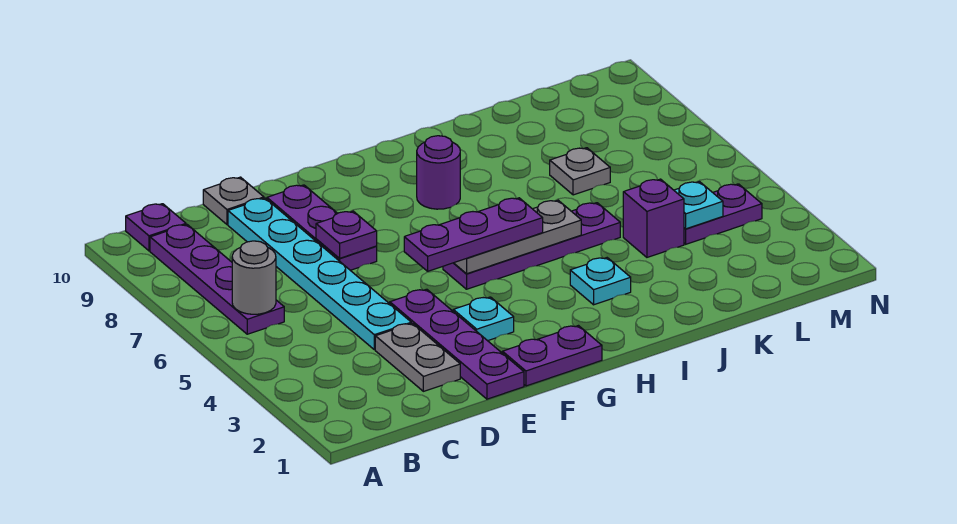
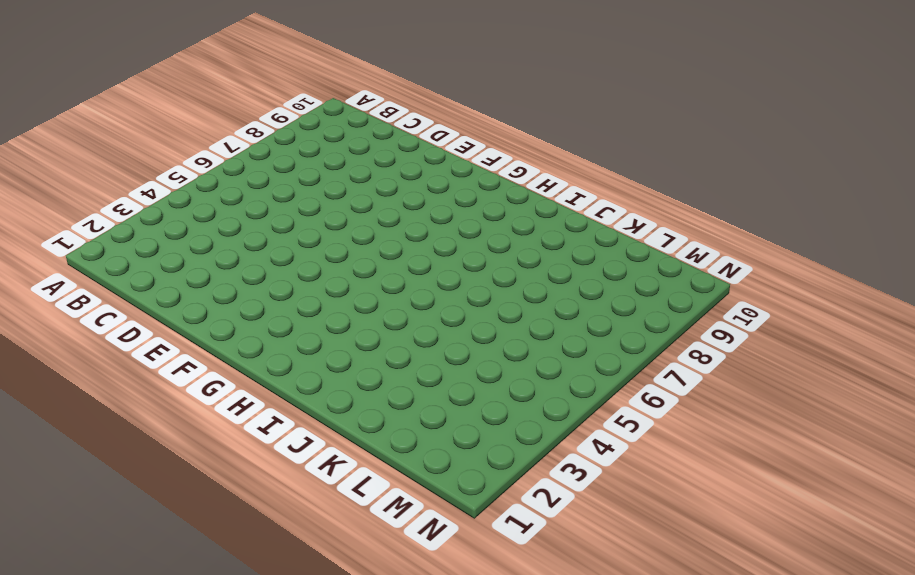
none -> purple 1x4 plate [150,225,284,334]
none -> purple 1x1 plate [126,204,186,251]
none -> grey 1x2 plate [375,323,460,391]

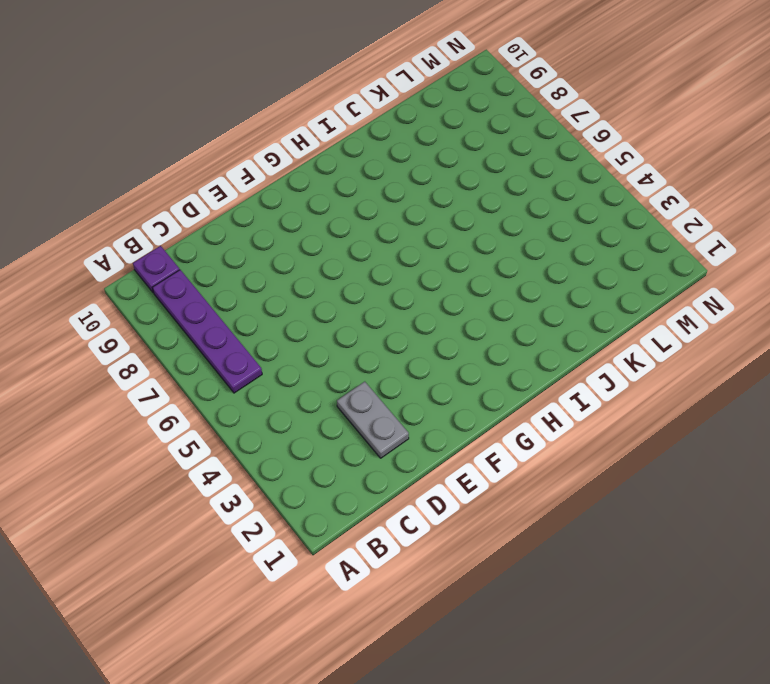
none -> cyan 1x6 plate [228,198,411,350]
none -> grey 1x1 plate [203,177,264,224]
none -> purple 1x4 plate [390,289,524,399]

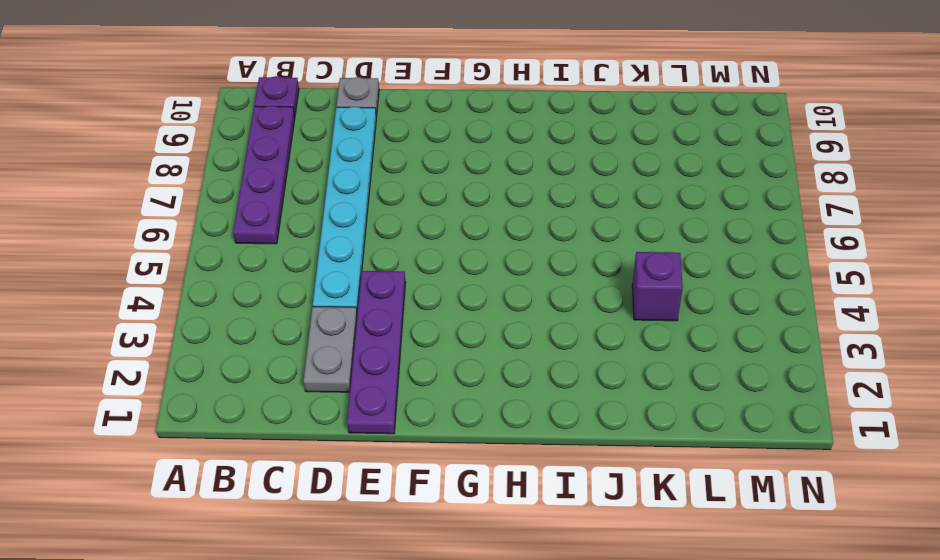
none -> purple 1x3 plate [267,185,377,270]
none -> purple 1x2 plate [502,326,602,386]
none -> cyan 1x1 plate [453,297,514,341]

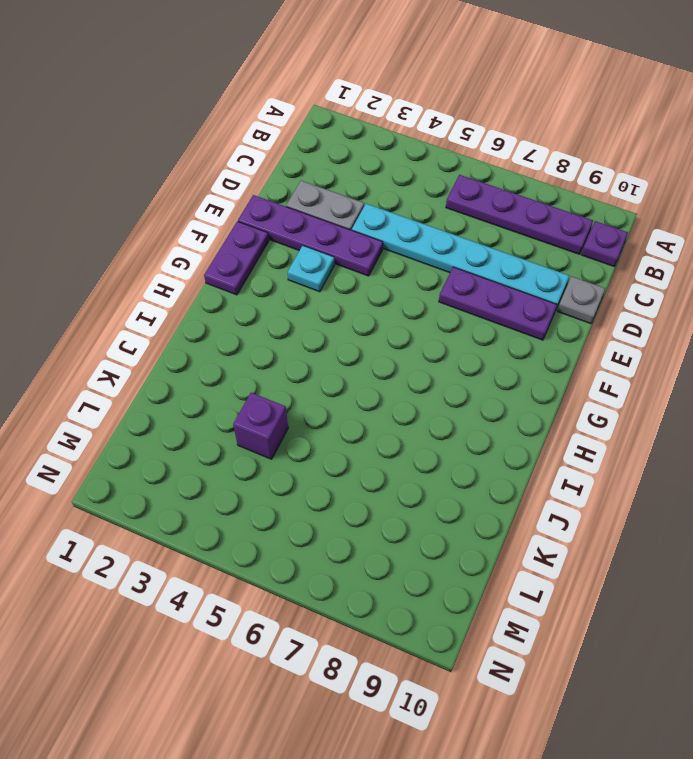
none -> purple 1x4 plate [443,203,620,289]
none -> purple 1x1 round brick [417,136,460,209]
none -> cyan 1x1 plate [570,258,631,305]

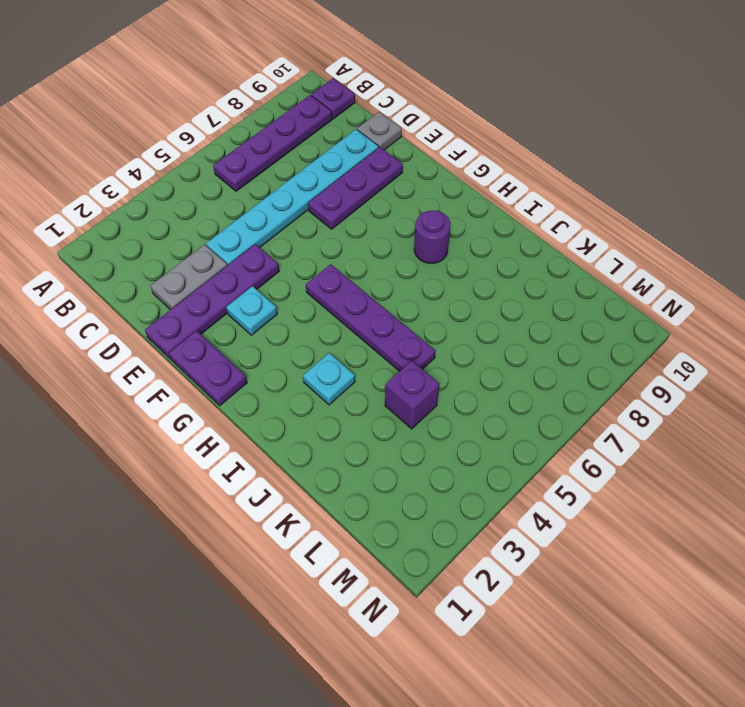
none -> grey 1x1 plate [550,148,610,195]
none -> purple 1x2 plate [684,184,762,244]
none -> grey 1x1 round brick [232,241,276,314]

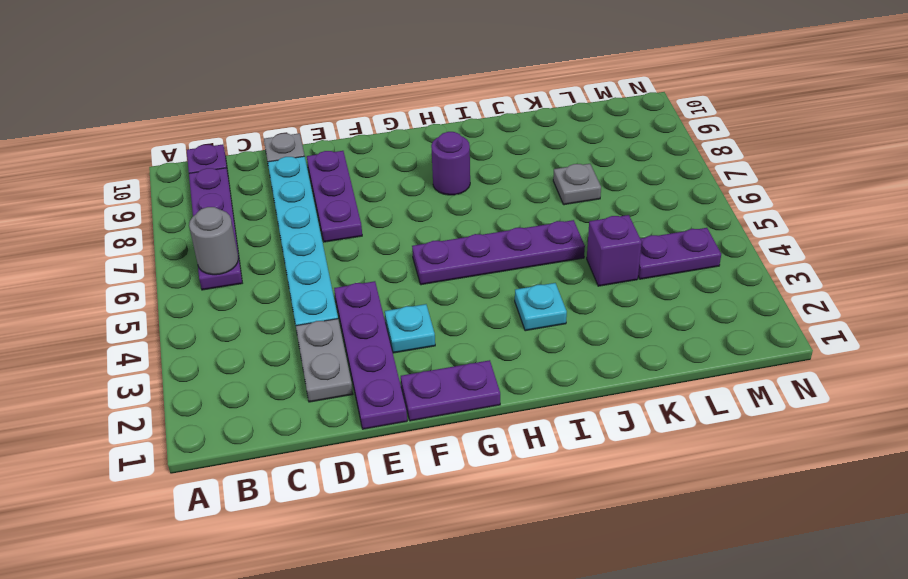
none -> purple 1x1 plate [316,211,377,258]
none -> grey 1x3 plate [454,200,581,274]
none -> cyan 1x1 plate [674,182,723,229]

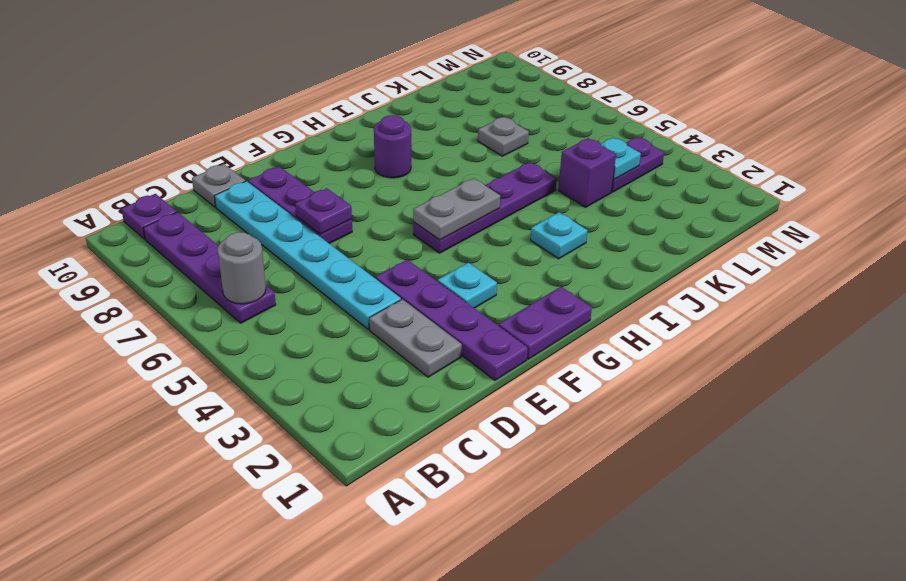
grey 1x2 plate [413,178,500,240] -> grey 1x3 plate [454,200,581,274]
none -> purple 1x3 plate [404,198,543,271]

